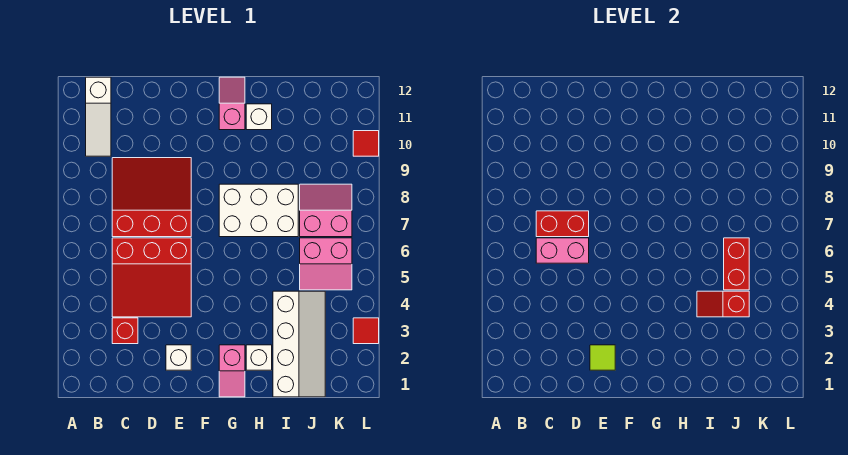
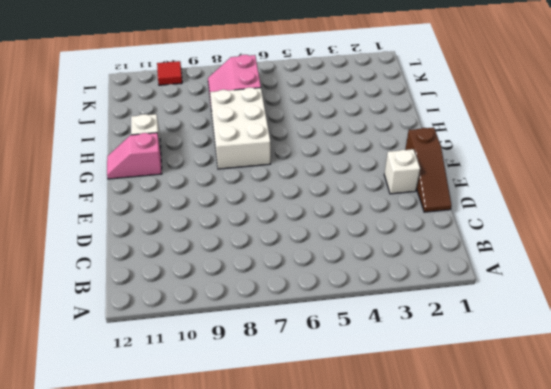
brown 1x3 slope [405,128,452,212] -> none
none -> white 1x3 slope [86,77,111,156]
none -> red 1x1 brick [112,318,138,344]
none -> red 3x3 slope [112,238,191,317]

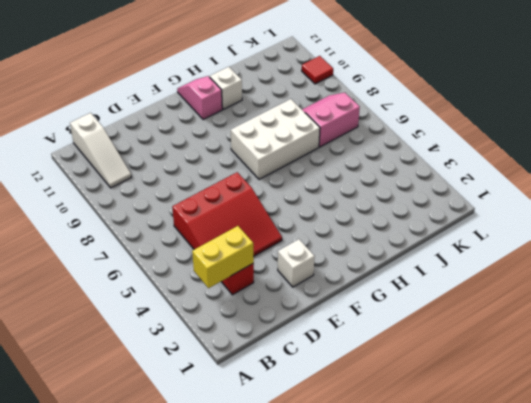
yellow 1x2 brick [192,226,254,288] -> none
none -> red 3x3 slope [112,158,191,237]
none -> pink 1x2 slope [219,345,245,397]
none -> white 1x1 brick [246,345,272,370]

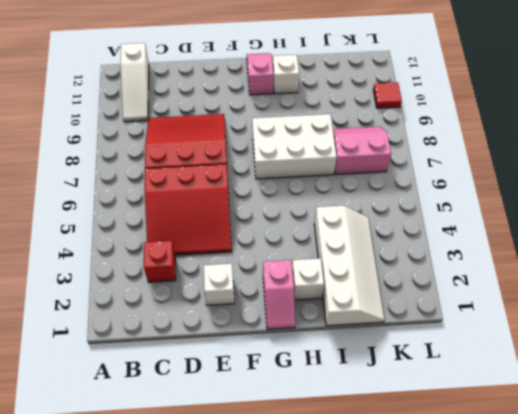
none -> pink 2x2 slope [300,238,352,290]
none -> red 1x1 tile [353,318,379,344]
none -> pink 1x2 brick [536,238,589,263]

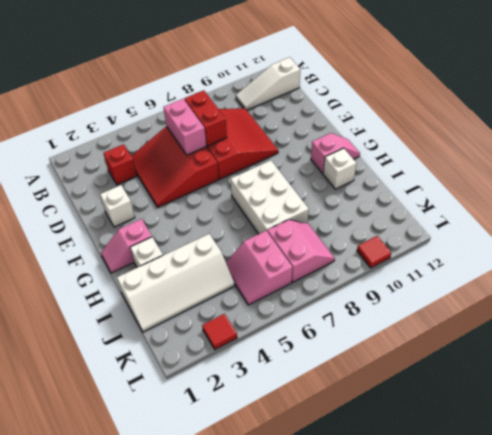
none -> lime 1x1 tile [590,345,615,370]
none -> red 1x2 slope [697,291,749,317]
none -> red 1x2 brick [724,238,749,290]

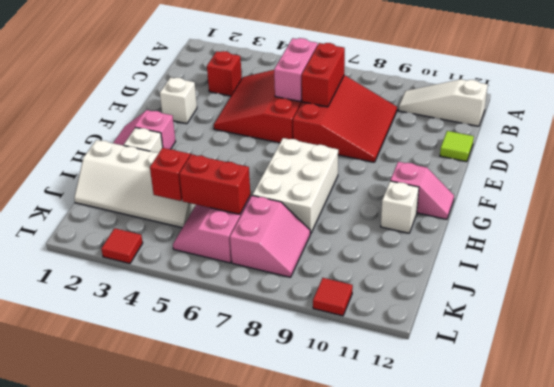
lime 1x1 tile [440,131,474,162] -> lime 1x1 tile moved to [590,345,615,370]

